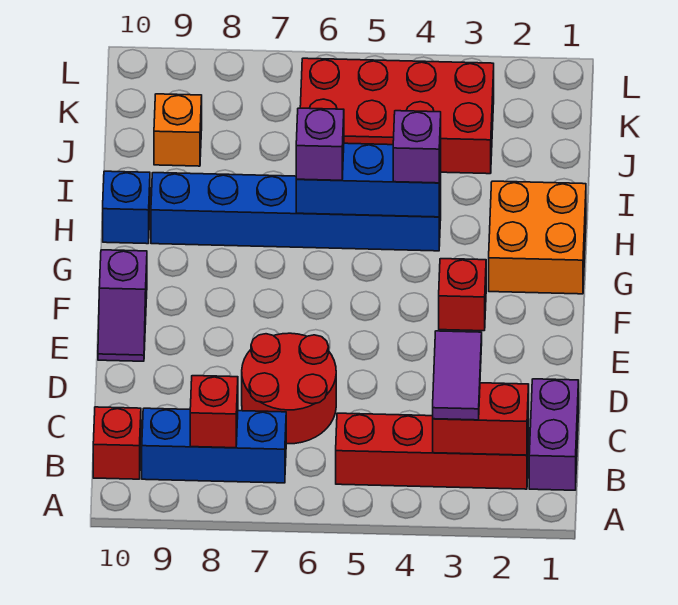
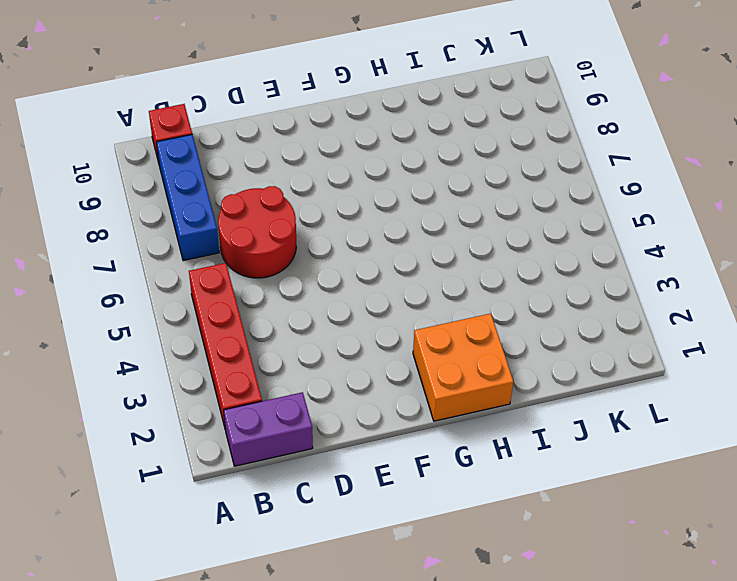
none -> purple 1x2 slope [98,250,147,361]
none -> red 1x1 brick [439,259,486,331]
none -> blue 1x6 brick [151,173,441,251]

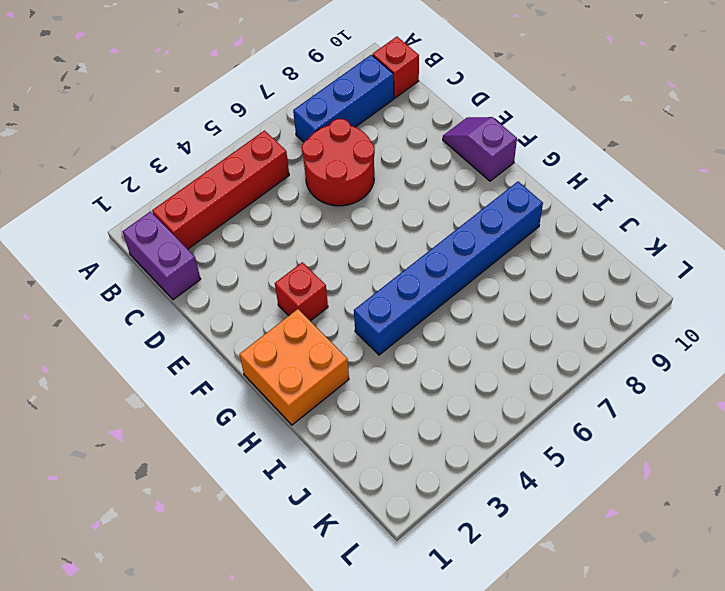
none -> blue 1x1 brick [103,171,150,244]
none -> red 2x4 brick [300,58,494,174]
none -> orange 1x1 brick [154,94,202,166]

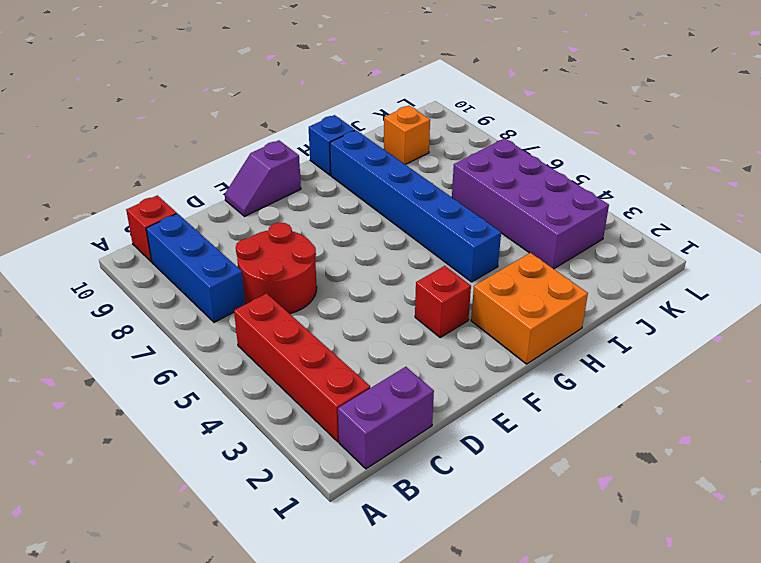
purple 2x4 brick [452,138,609,269] -> red 2x4 brick [300,58,494,174]
none -> red 1x2 brick [433,383,529,455]
none -> red 1x1 brick [190,376,238,448]
none -> blue 1x3 brick [296,143,441,217]

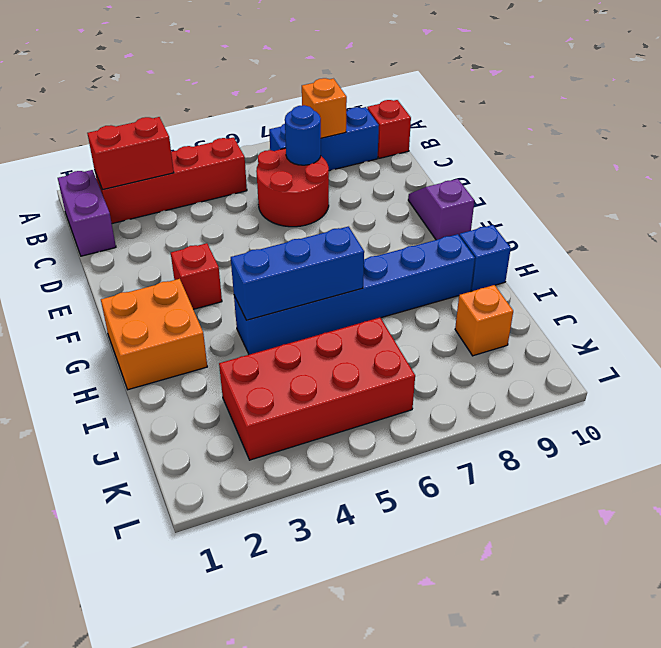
orange 1x1 brick [302,78,347,138] -> red 1x1 brick [190,376,238,448]
blue 1x1 round brick [285,105,321,165] -> none
none -> purple 1x2 tile [433,331,482,420]
none -> purple 1x1 brick [393,111,441,183]
none -> purple 1x1 brick [296,108,344,180]

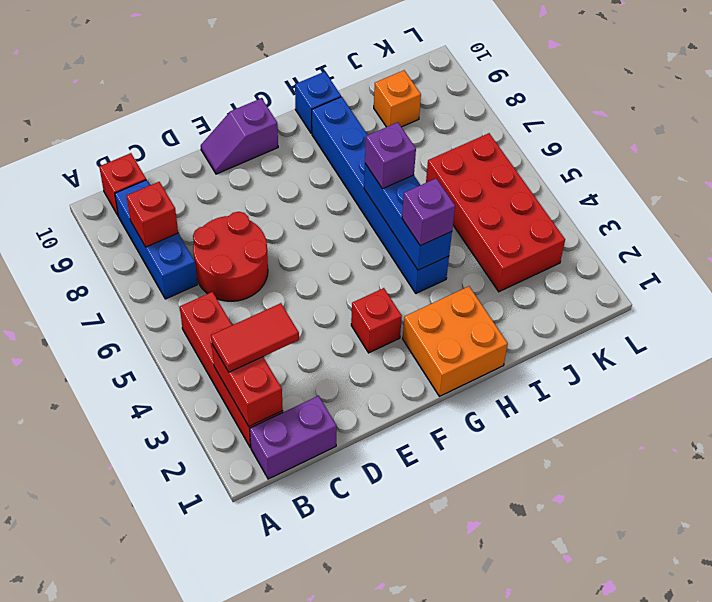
red 1x2 tile [211,303,299,372] -> purple 1x2 tile [433,331,482,420]

